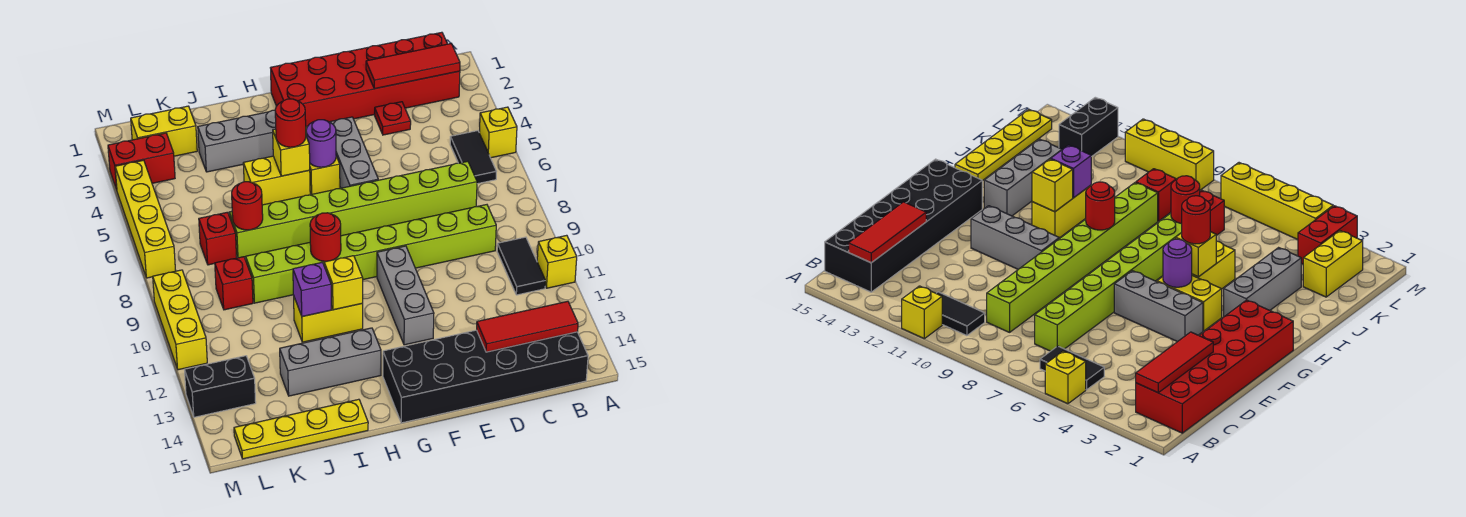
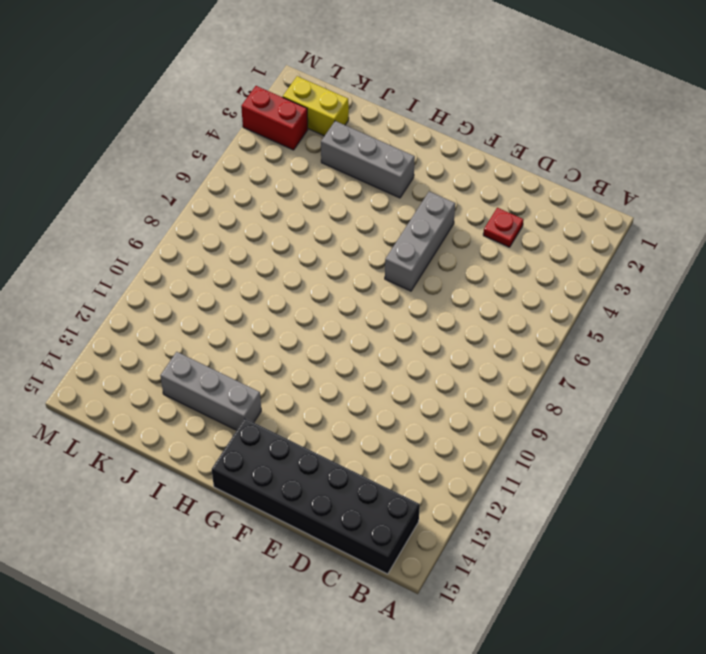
none -> yellow 1x1 brick [479,107,517,158]
none -> yellow 1x1 brick [537,235,577,288]
none -> red 2x6 brick [271,32,460,127]
none -> black 1x2 tile [450,131,496,184]

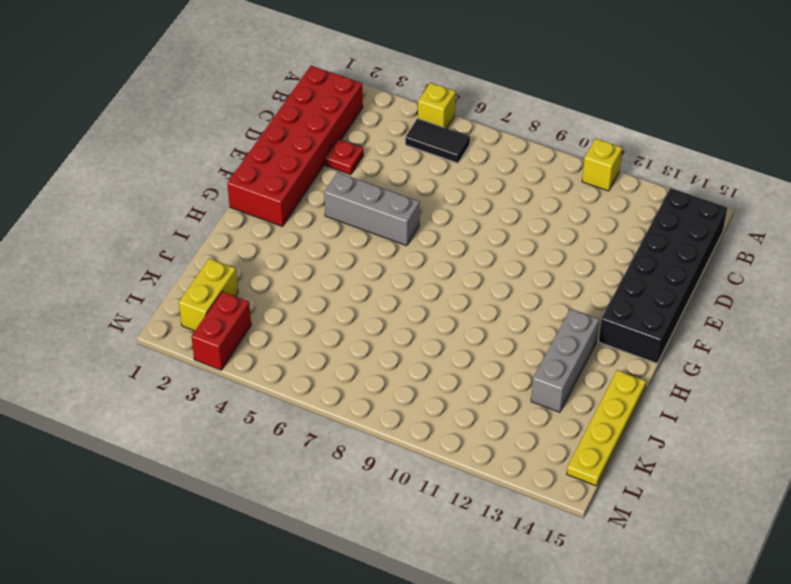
none -> black 1x2 tile [497,237,545,295]
none -> lime 1x8 brick [229,161,477,258]
none -> lime 1x8 brick [246,205,496,303]
none -> grey 1x3 brick [377,246,434,345]

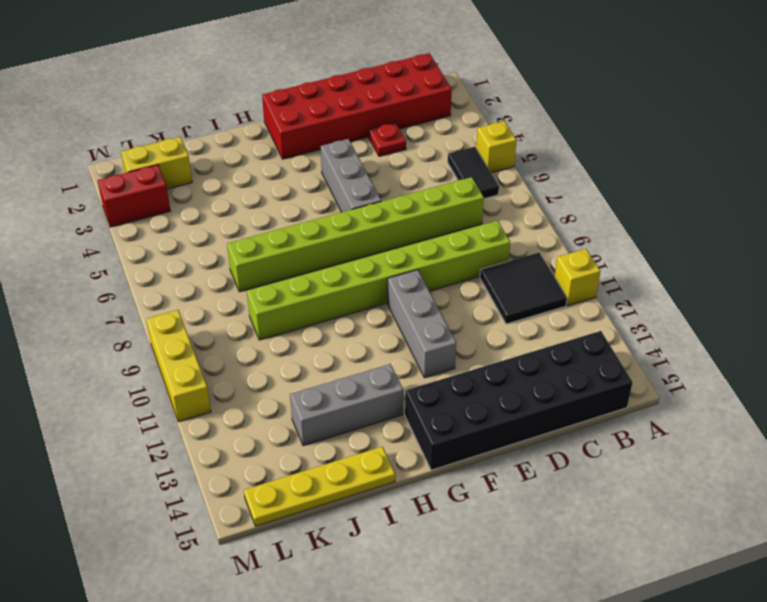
black 2x2 tile [480,253,567,324] -> black 1x2 tile [497,237,545,295]
none -> yellow 1x2 brick [306,126,340,194]
none -> grey 1x3 brick [198,110,276,172]
none -> yellow 1x2 brick [243,156,310,205]
none -> yellow 1x2 brick [294,298,363,342]

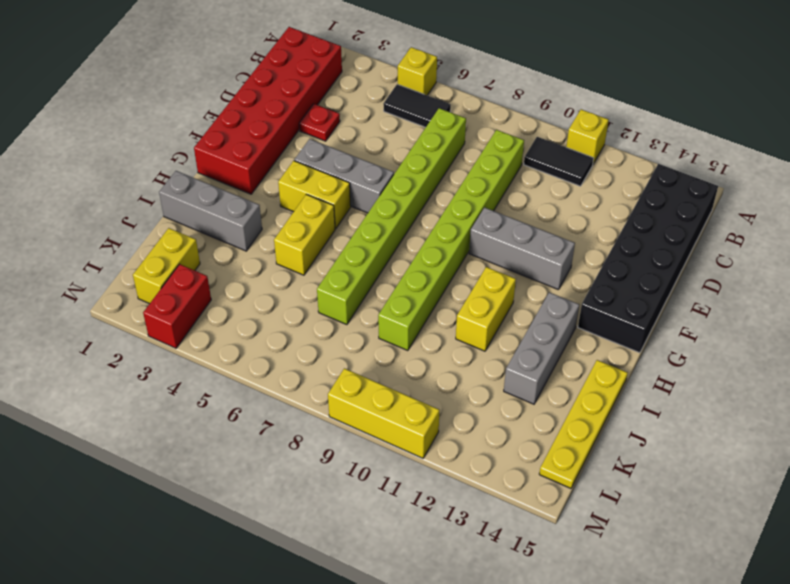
grey 1x3 brick [159,171,262,251] -> grey 1x3 brick turned to [198,110,276,172]
none -> red 1x1 brick [199,212,237,265]
none -> red 1x1 brick [215,257,253,310]
none -> black 1x2 brick [185,356,256,417]
none -> yellow 1x4 brick [115,160,176,278]

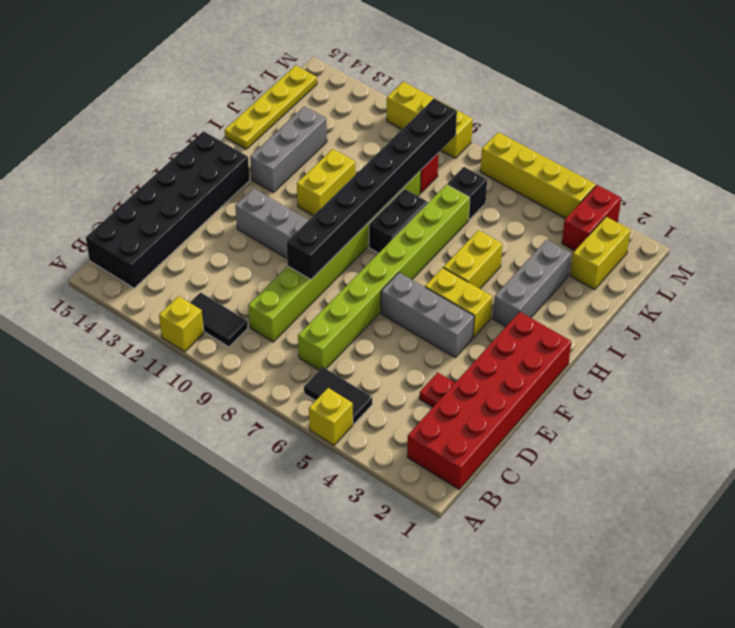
black 1x8 brick [287,99,457,279] -> red 1x1 round brick [310,213,341,261]
black 1x2 brick [369,189,428,253] -> black 1x2 brick moved to [185,356,256,417]
black 1x1 brick [447,167,487,220] -> red 1x1 brick [199,212,237,265]
none -> red 1x3 tile [366,44,460,89]
none -> red 1x3 tile [477,301,578,352]
none -> purple 1x1 round brick [306,120,336,167]
none -> yellow 1x1 brick [273,129,310,176]

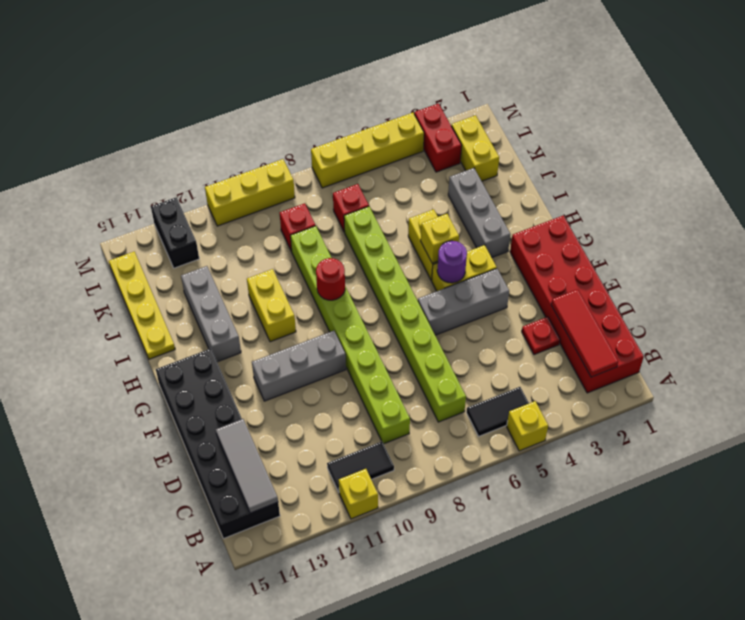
grey 1x3 tile [216,419,278,513] -> red 1x3 tile [477,301,578,352]
none -> yellow 1x1 brick [324,256,363,310]
none -> purple 1x1 brick [293,262,331,317]
none -> red 1x1 round brick [232,182,263,230]
none -> red 1x1 round brick [275,99,306,147]

